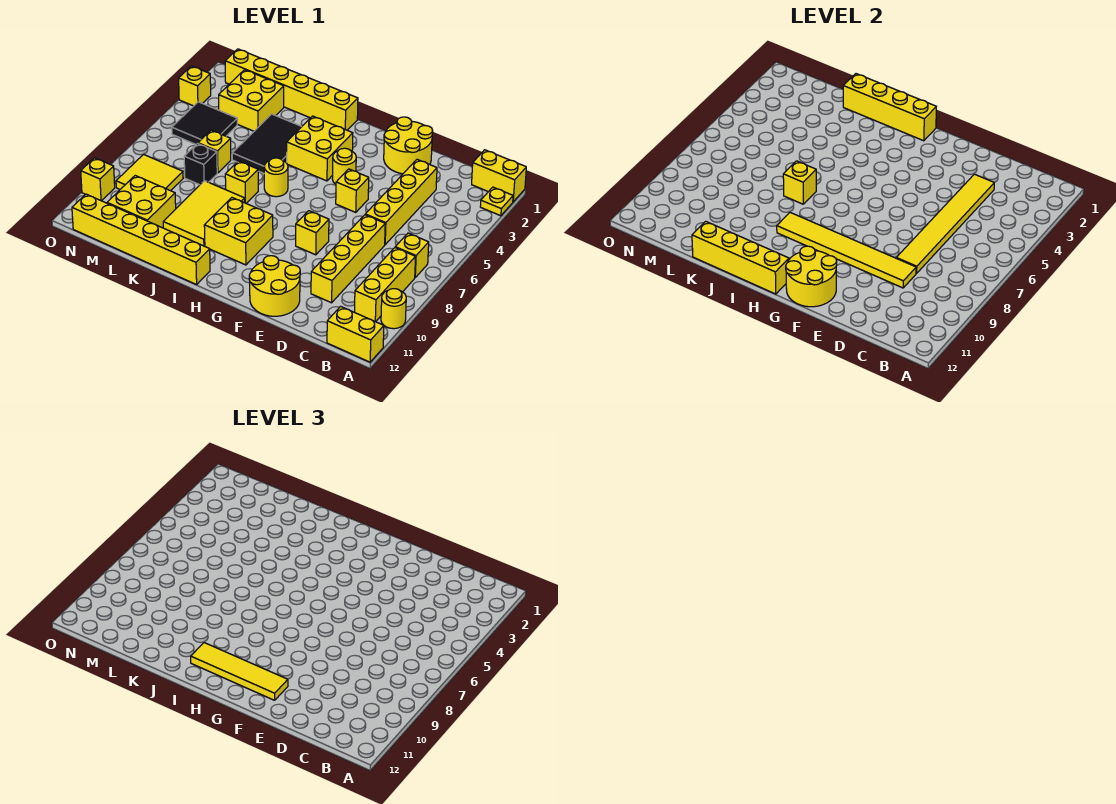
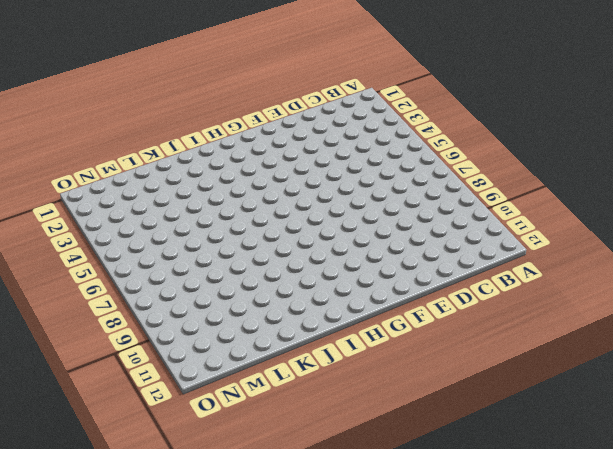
none -> yellow 1x2 brick [472,150,526,202]
none -> yellow 1x1 plate [480,187,513,216]
none -> yellow 1x1 round brick [381,289,406,329]
none -> yellow 1x2 brick [327,306,384,362]

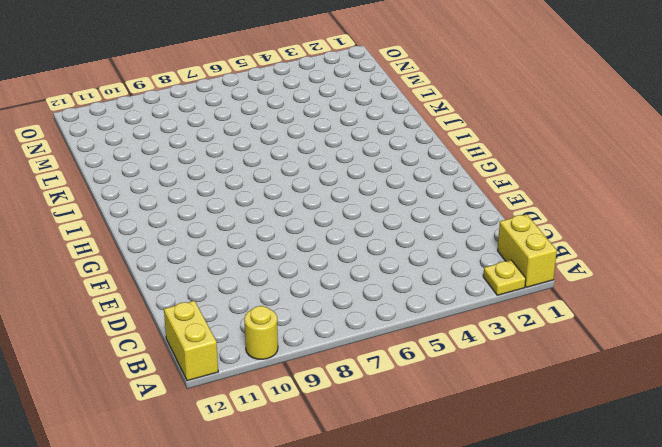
none -> yellow 1x1 brick [395,233,429,277]
none -> yellow 1x3 brick [354,248,416,322]
none -> yellow 1x4 brick [365,160,437,245]
none -> yellow 1x4 brick [311,215,385,303]

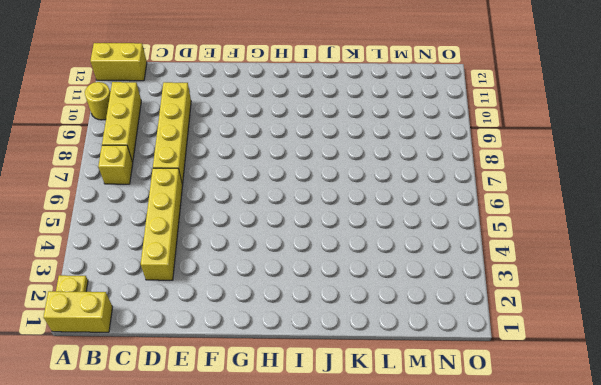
none -> yellow 2x2 round brick [384,117,433,174]
none -> yellow 2x2 round brick [249,256,300,316]
none -> yellow 1x1 brick [336,169,369,212]
none -> yellow 1x1 brick [296,211,329,255]

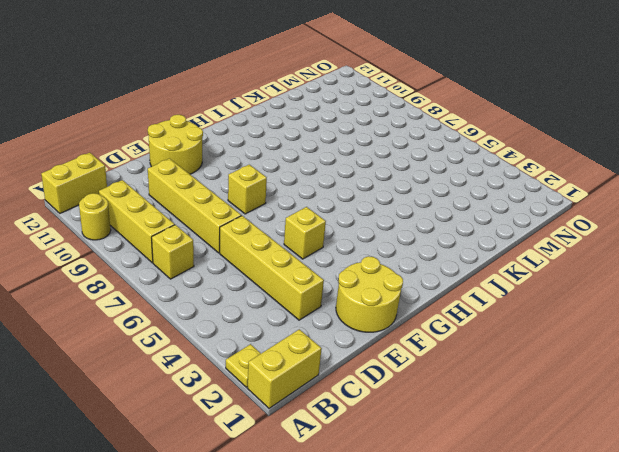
none -> yellow 1x1 round brick [332,148,356,184]
none -> yellow 2x2 brick [287,116,353,181]
none -> yellow 2x2 brick [204,198,273,265]
none -> yellow 1x6 brick [225,49,358,130]

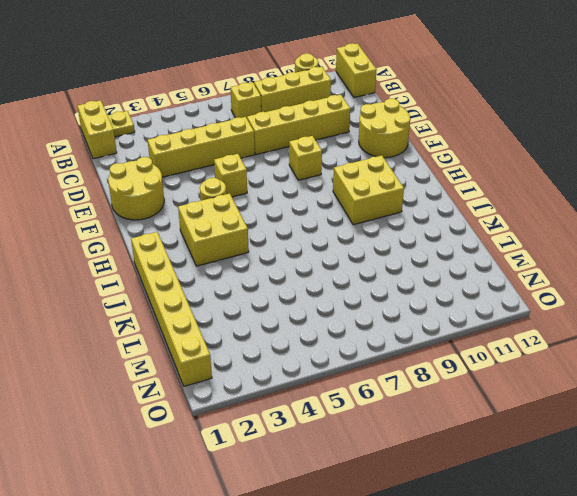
none -> yellow 1x1 round brick [264,158,288,197]
none -> yellow 1x6 brick [72,194,210,285]
none -> black 2x3 tile [232,114,302,173]
none -> yellow 1x1 brick [225,161,258,203]

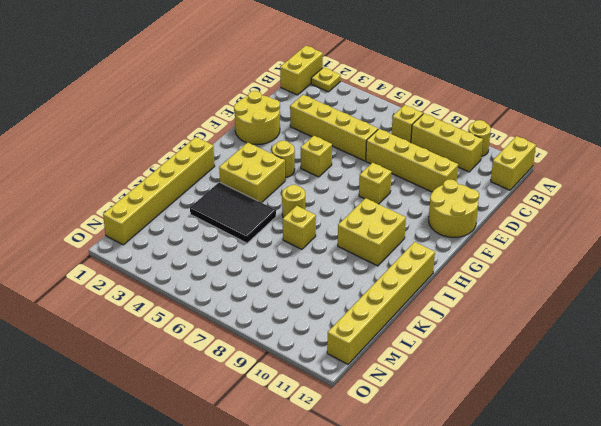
none -> yellow 2x3 tile [163,181,245,246]
none -> yellow 2x2 brick [219,70,284,131]
none -> yellow 1x1 brick [198,130,231,173]
none -> black 1x1 brick [184,144,217,185]

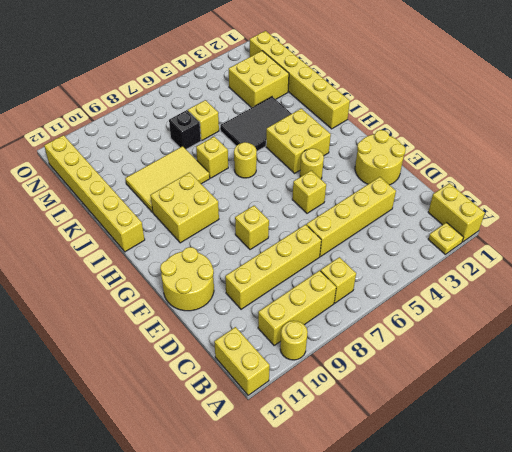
none -> yellow 2x2 brick [107,176,176,228]
none -> black 2x2 tile [172,102,237,144]
none -> yellow 2x2 tile [116,154,183,191]
none -> yellow 1x1 brick [179,66,211,106]

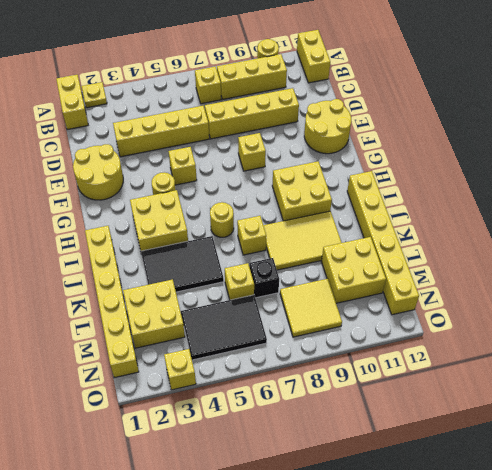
black 2x3 tile [181,295,267,360] -> black 2x2 tile [172,102,237,144]
none -> yellow 1x1 brick [81,158,115,201]
none -> yellow 1x6 tile [896,174,994,273]
none -> yellow 1x6 tile [777,213,916,288]
none -> yellow 2x2 round brick [786,246,837,307]

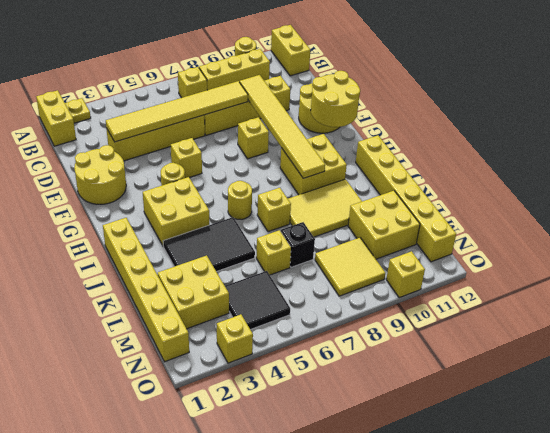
none -> yellow 1x4 brick [843,74,936,141]
none -> yellow 1x4 brick [692,221,789,294]
none -> yellow 1x1 brick [783,161,816,204]
none -> yellow 1x4 tile [191,643,288,700]

